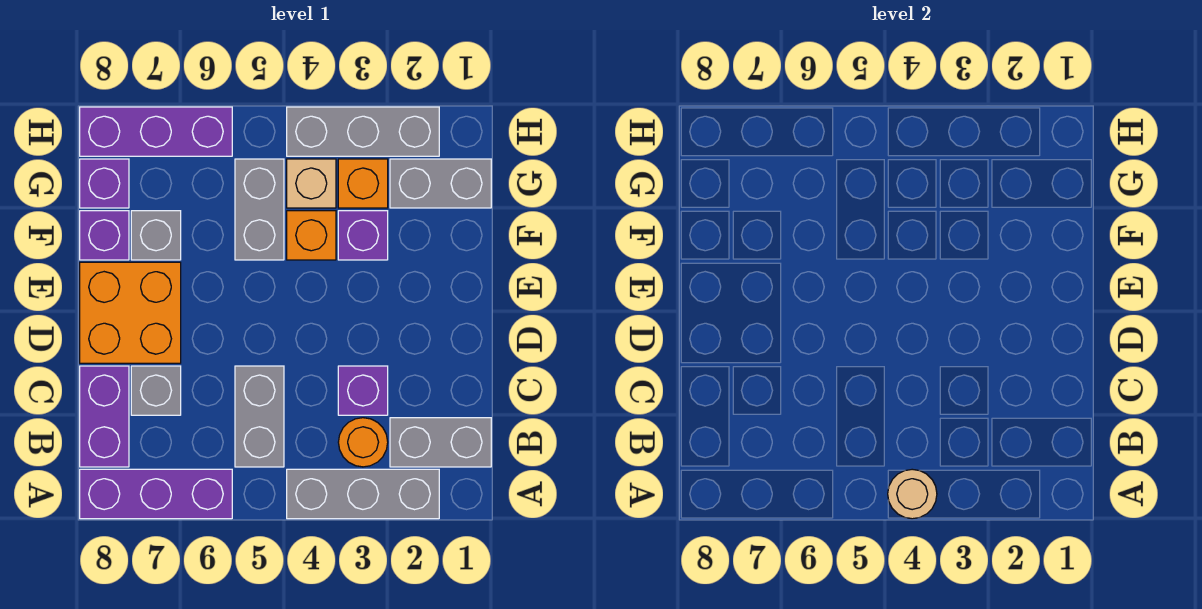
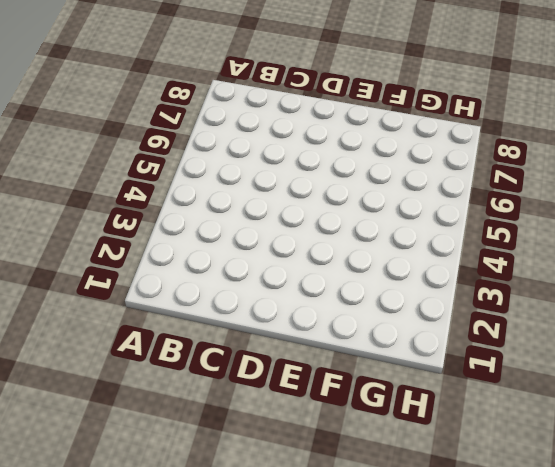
none -> grey 1x3 brick [287,469,439,519]
none -> purple 1x3 brick [80,469,232,519]
none -> grey 1x2 brick [390,418,491,467]

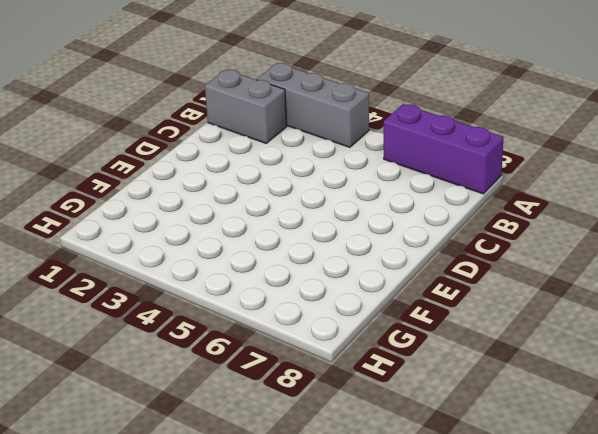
none -> orange 1x1 round brick [338,418,388,467]
none -> grey 1x2 brick [235,366,284,467]
none -> purple 1x2 brick [80,366,129,467]

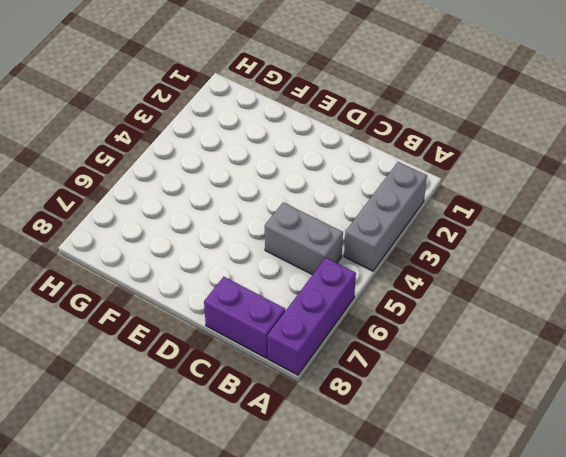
none -> grey 1x2 brick [390,418,491,467]
none -> orange 1x1 round brick [338,418,388,467]
none -> purple 1x1 brick [338,366,388,415]

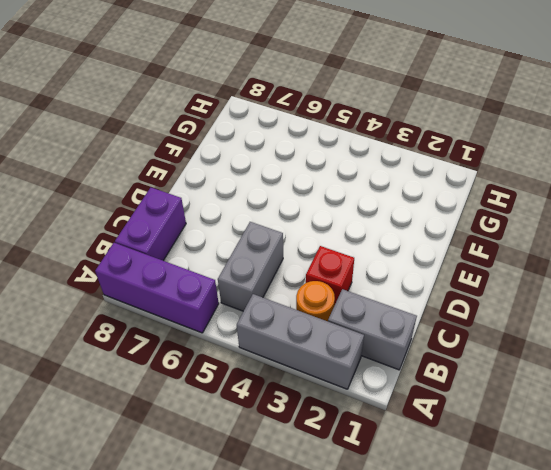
red 1x1 brick [306,246,354,306] -> purple 1x1 brick [338,366,388,415]
none -> grey 1x1 brick [131,366,181,415]
none -> orange 2x2 brick [80,262,181,363]
none -> purple 1x1 brick [338,211,388,260]

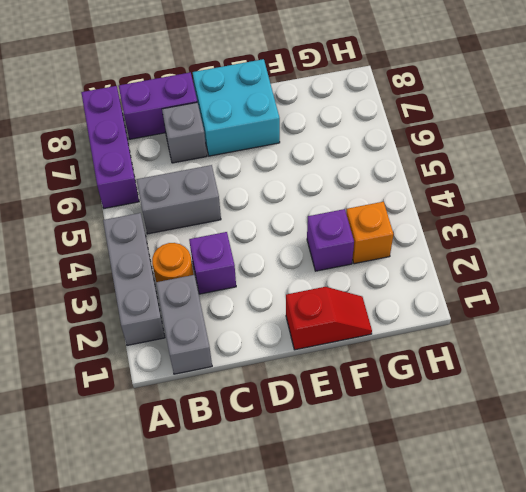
cyan 2x2 brick [193,59,280,156] -> orange 2x2 brick [80,262,181,363]
red 1x2 slope [286,287,372,350] -> none
none -> orange 1x1 brick [287,211,336,260]
none -> grey 1x2 brick [235,159,284,260]
none -> grey 1x1 brick [131,211,181,260]

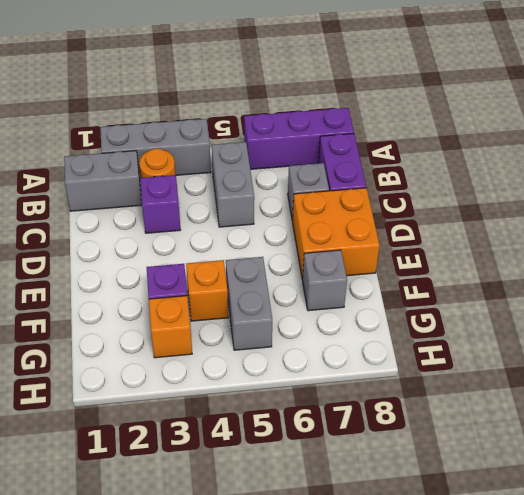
none -> purple 1x1 brick [80,211,129,260]
none -> grey 1x2 brick [390,159,491,208]
none -> tan 1x1 brick [287,159,336,208]

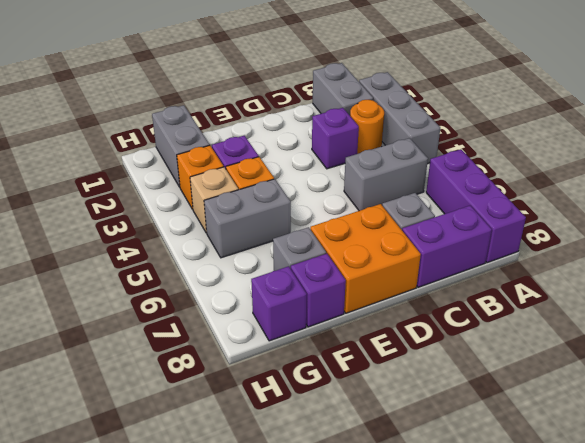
none -> grey 1x3 brick [287,107,439,156]
none -> purple 1x3 brick [80,107,232,156]
none -> tan 1x1 round brick [888,469,937,519]

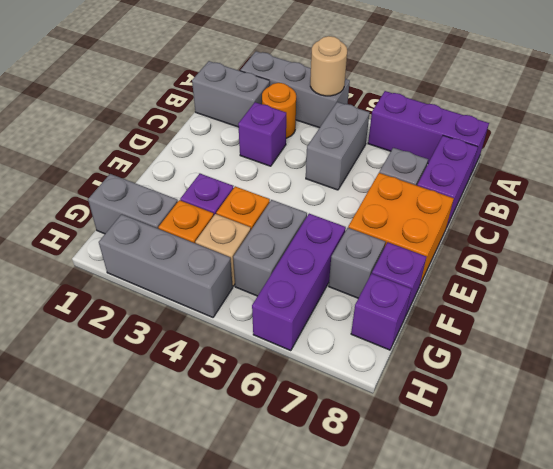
purple 1x3 brick [252,214,346,351] -> purple 1x3 brick turned to [80,107,232,156]

